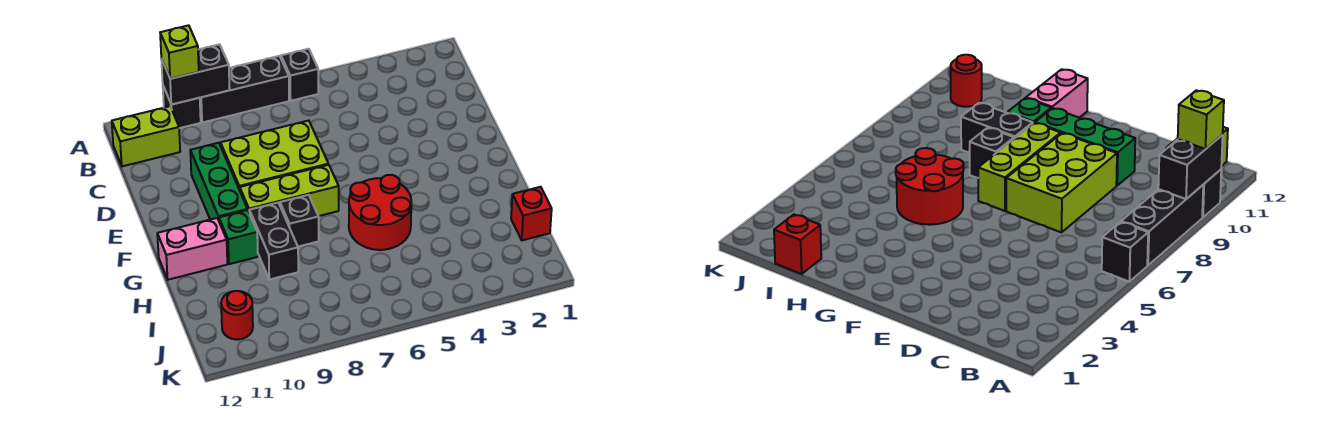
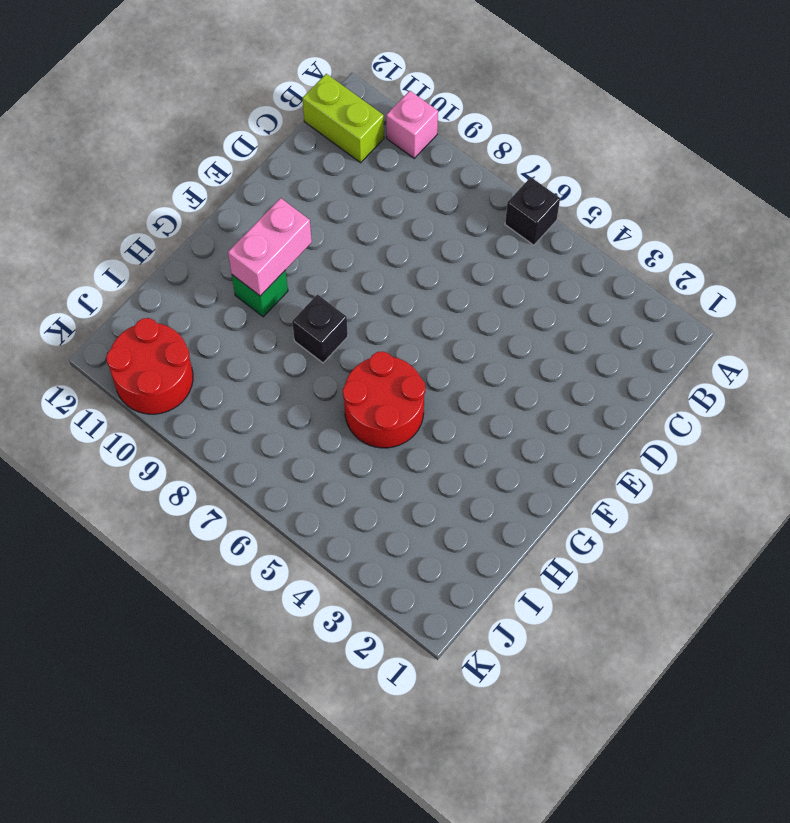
pink 1x1 brick [386,91,438,158] -> black 1x1 brick [163,86,201,128]
pink 1x2 brick [228,198,312,296] -> pink 1x2 brick turned to [157,218,227,280]
red 2x2 round brick [106,318,193,414] -> red 1x1 round brick [221,291,253,340]
none -> black 1x3 brick [200,56,289,123]
none -> lime 2x3 brick [221,121,328,190]
none -> green 1x3 brick [190,143,248,220]

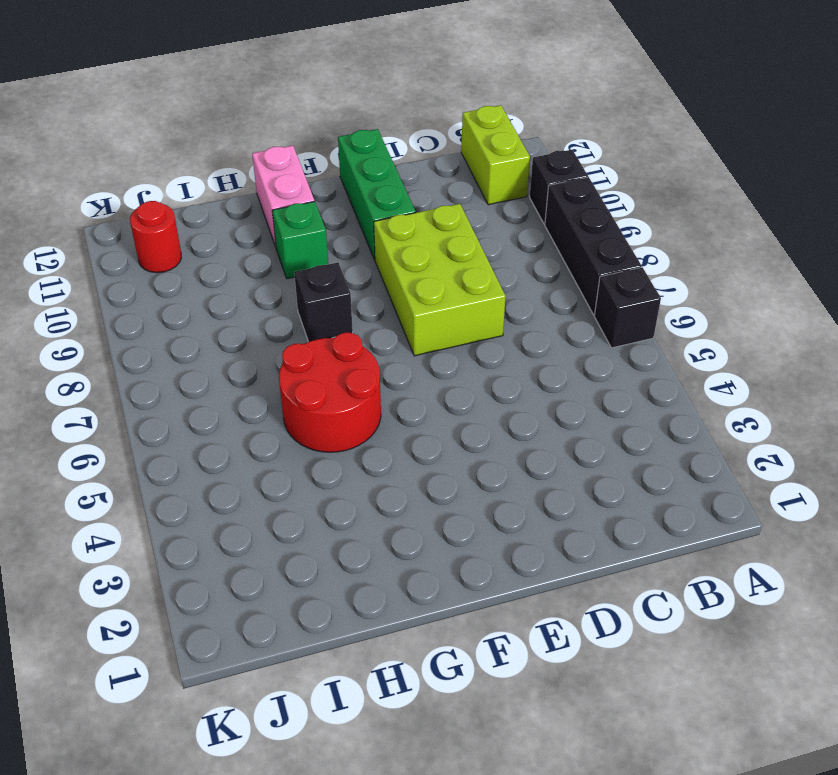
green 1x3 brick [338,129,416,260] -> green 1x3 brick turned to [190,143,248,220]
none -> lime 1x3 brick [240,165,339,216]
none -> black 1x2 brick [249,203,298,280]
none -> red 1x1 brick [511,187,552,240]

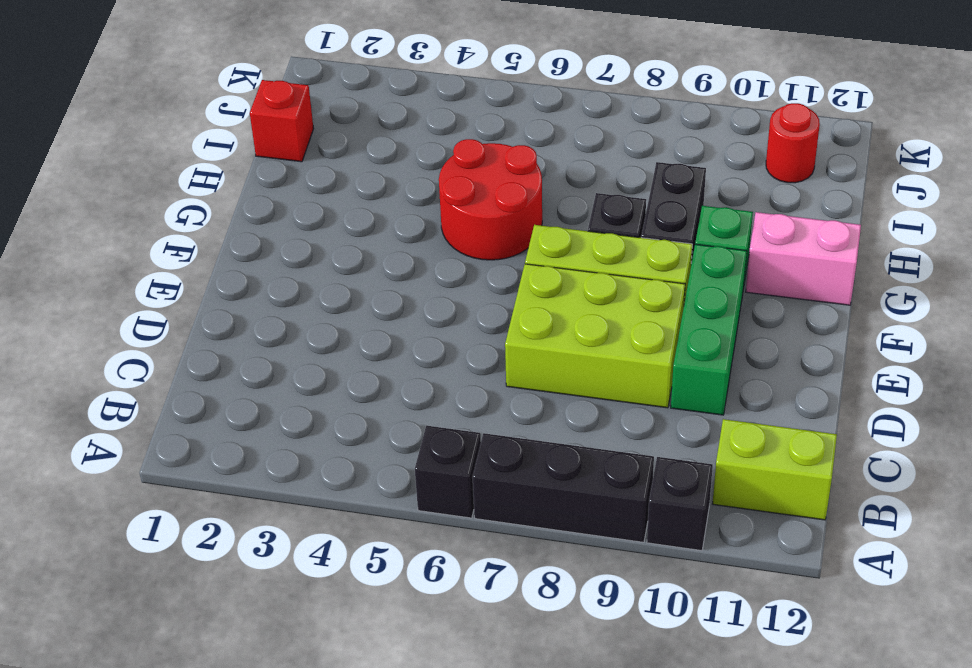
none -> black 1x2 brick [161,44,230,105]
none -> lime 1x1 brick [160,25,199,79]

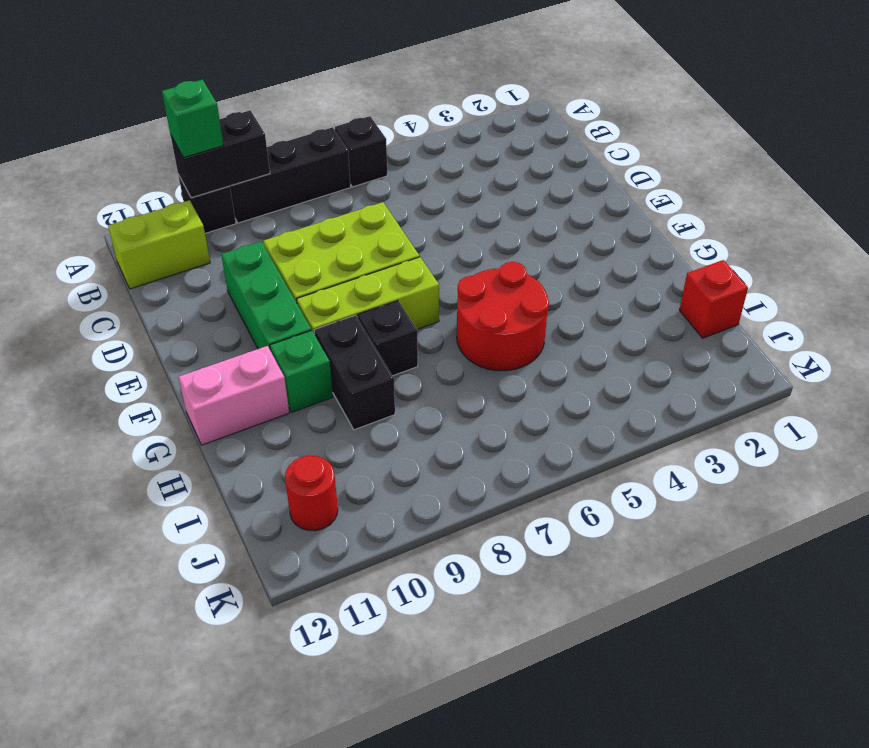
green 1x1 brick [162,80,224,158] -> lime 1x1 brick [160,25,199,79]

